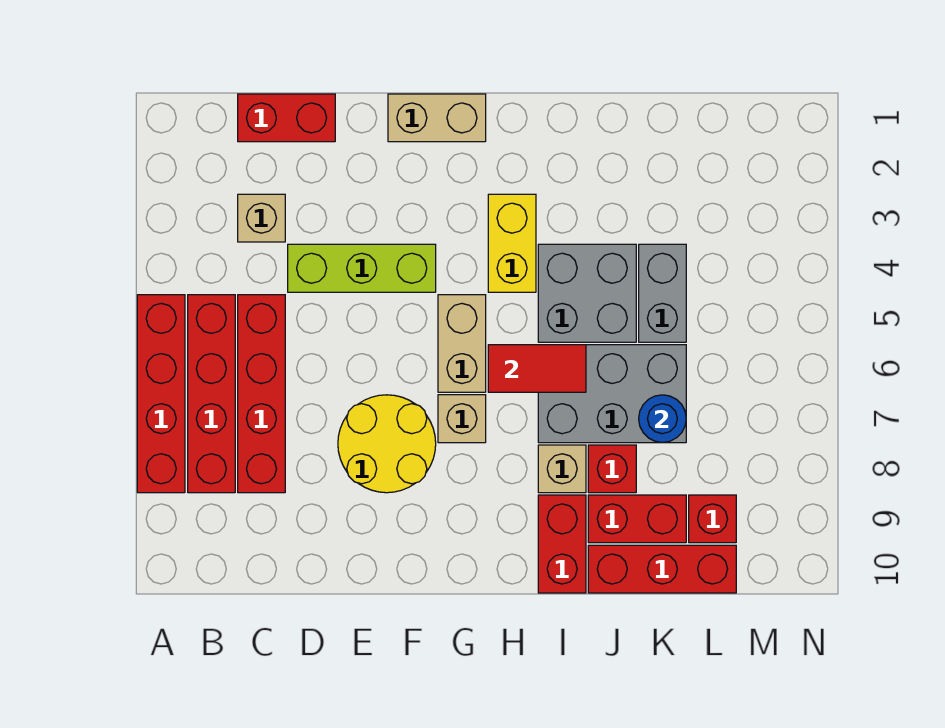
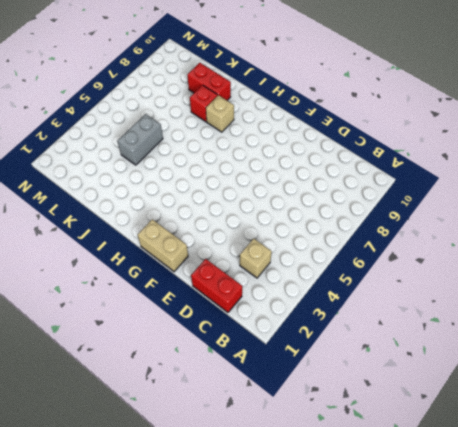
none -> red 1x4 brick [137,295,185,493]
none -> red 1x4 brick [188,295,235,493]
none -> red 1x4 brick [238,295,285,493]

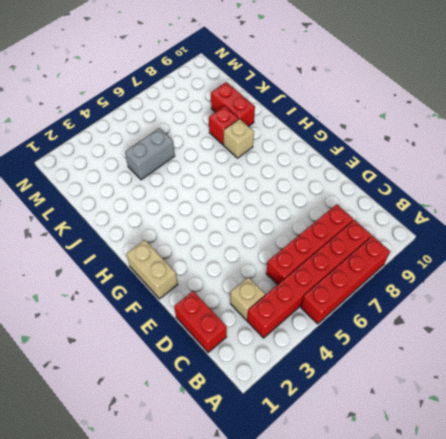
red 1x6 brick [247,220,371,338] -> red 1x4 brick [188,295,235,493]
none -> lime 1x3 brick [288,244,436,292]
none -> yellow 2x2 round brick [338,395,436,493]
none -> tan 1x2 brick [438,295,486,392]

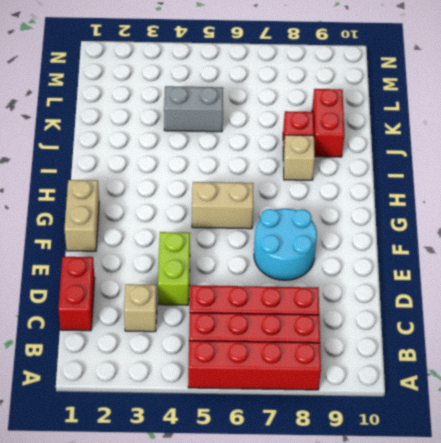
lime 1x2 brick [158,232,190,305] -> lime 1x3 brick [288,244,436,292]
cyan 2x2 round brick [254,209,317,280] -> yellow 2x2 round brick [338,395,436,493]
none -> tan 1x1 brick [438,395,486,443]
none -> yellow 1x2 brick [488,194,536,292]
none -> grey 2x2 brick [538,244,636,342]

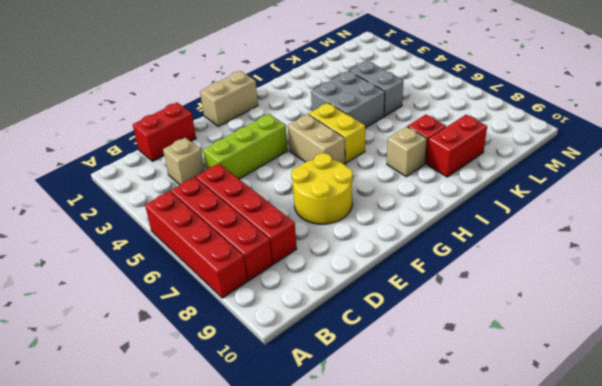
yellow 1x2 brick [309,103,365,163] -> yellow 1x2 brick moved to [488,194,536,292]
none -> tan 1x1 brick [438,395,486,443]
none -> grey 2x3 brick [538,345,686,443]
none -> red 1x2 brick [538,495,586,593]

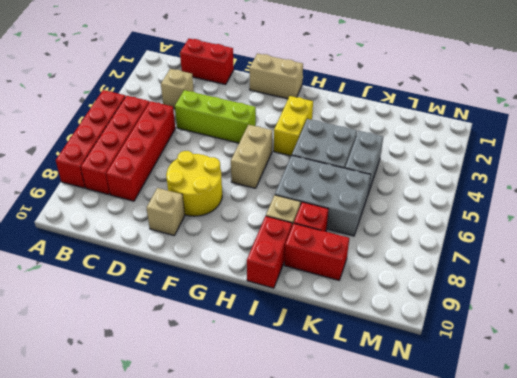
tan 1x1 brick [147,188,185,236] -> tan 1x1 brick moved to [438,395,486,443]
none -> red 1x3 brick [588,545,736,593]
none -> red 1x1 brick [689,495,736,543]
none -> red 1x2 tile [488,345,586,392]

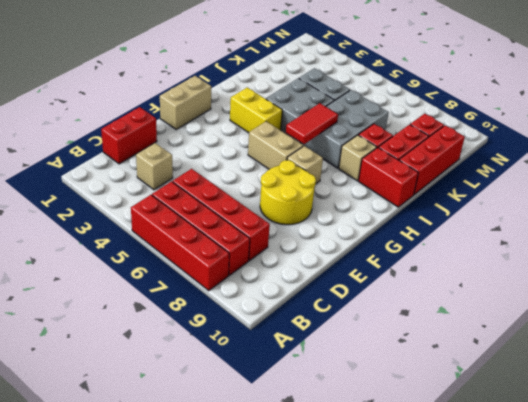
none -> lime 1x3 brick [288,244,436,292]
none -> blue 1x1 round brick [639,395,686,443]

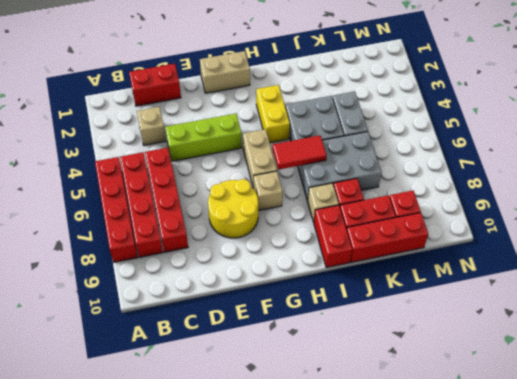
none -> blue 1x1 round brick [639,395,686,443]

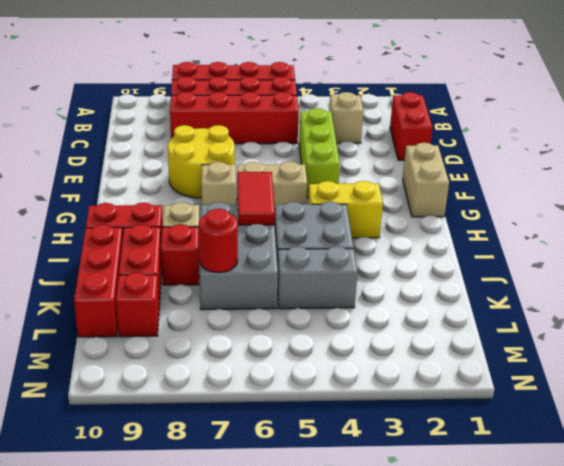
red 1x1 round brick [199,209,238,273] -> blue 1x1 round brick [639,395,686,443]

